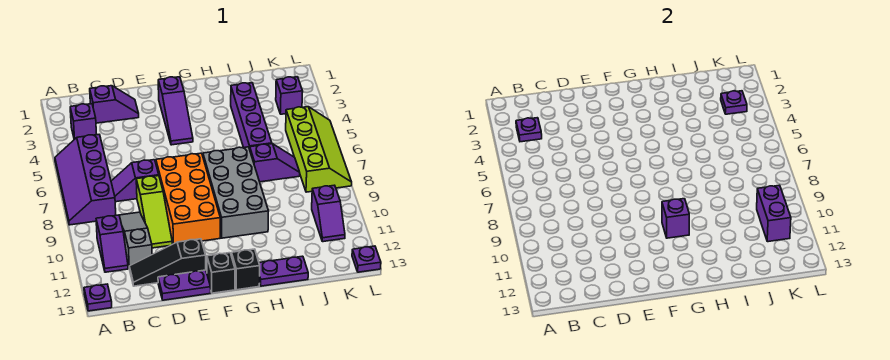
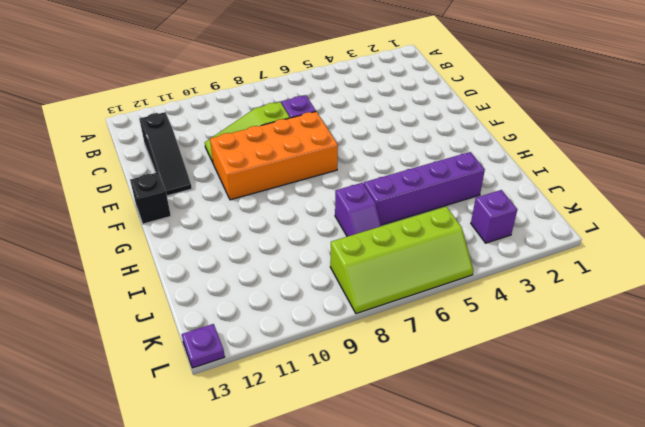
black 1x3 slope [139,112,192,196] -> black 1x3 slope turned to [129,239,206,286]
none -> purple 2x4 slope [55,135,116,225]
none -> purple 1x1 plate [84,284,112,311]
none -> purple 1x1 brick [70,104,97,139]

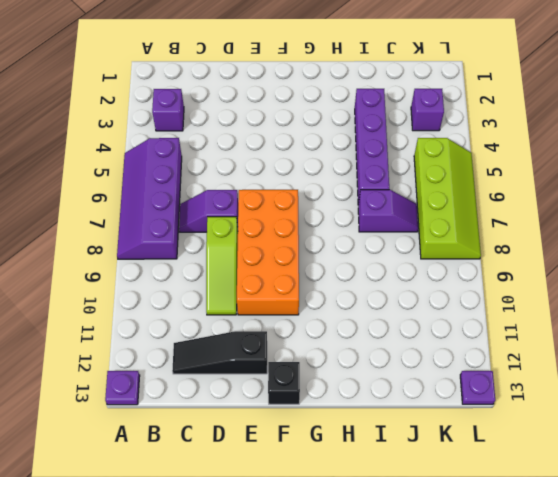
none -> purple 1x2 slope [96,215,128,272]
none -> purple 1x2 slope [90,86,139,123]
none -> grey 1x3 slope [119,212,152,266]

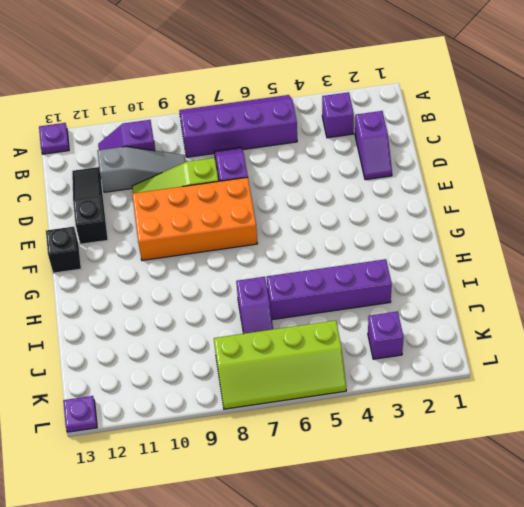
none -> purple 1x2 plate [158,270,211,300]
none -> purple 1x3 slope [158,77,193,145]
none -> grey 2x4 brick [203,147,269,238]

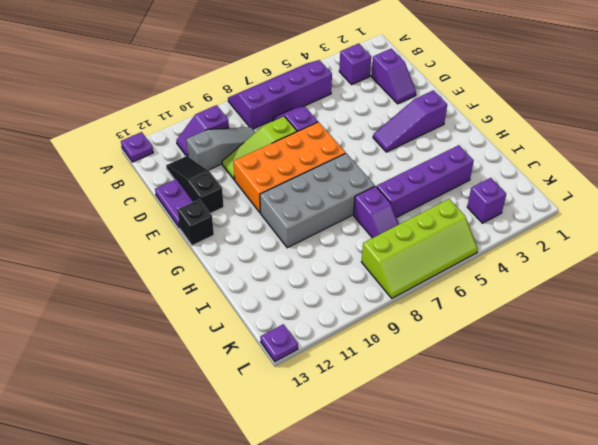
none -> black 1x1 brick [232,249,260,290]
none -> purple 1x2 plate [259,256,308,286]
none -> purple 1x2 slope [312,185,345,242]

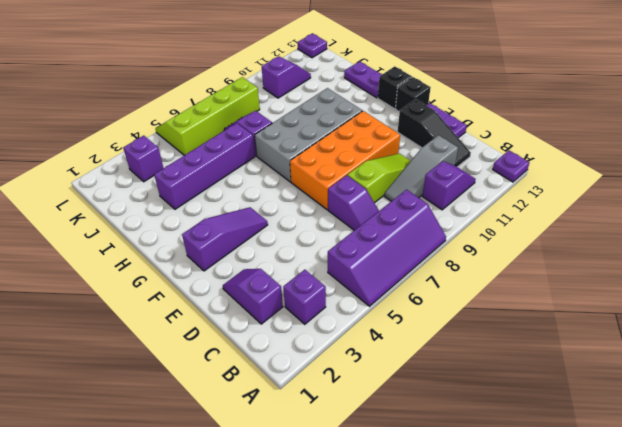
none -> purple 1x1 plate [516,118,542,142]
none -> purple 1x1 brick [662,199,689,238]
none -> purple 1x1 plate [721,91,747,114]

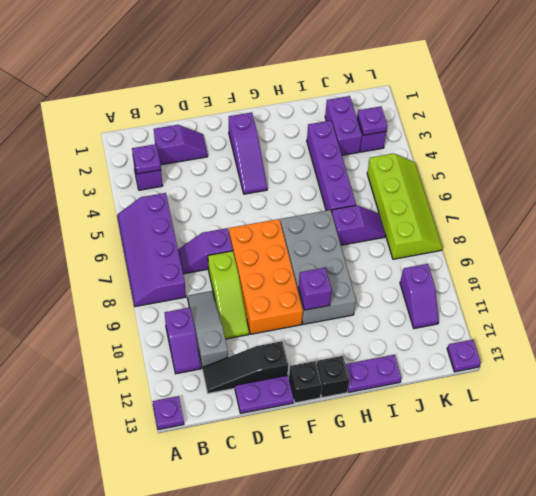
purple 1x2 brick [325,96,362,155] -> purple 1x2 brick moved to [757,185,791,242]

